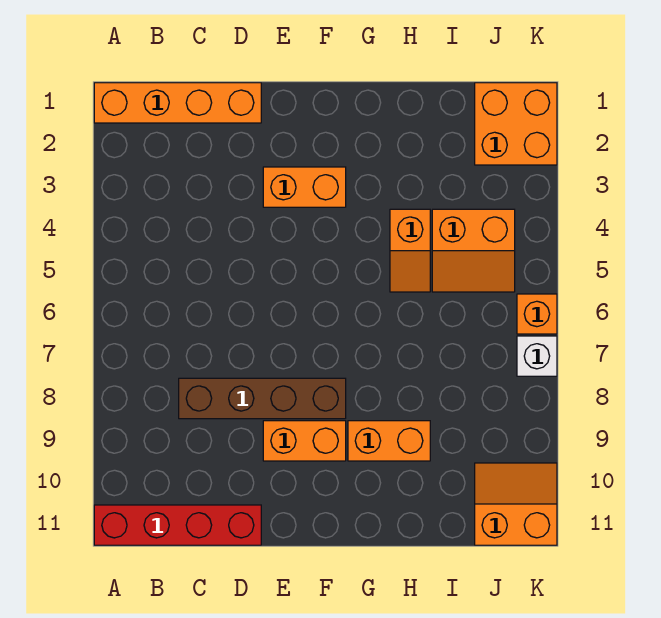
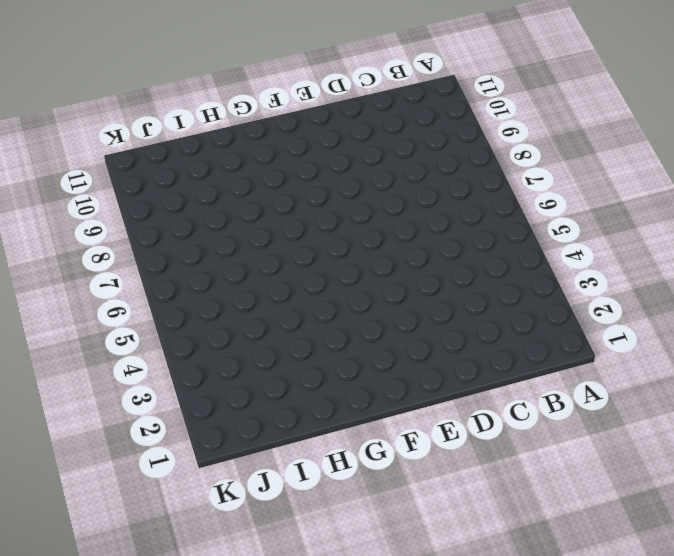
none -> orange 1x4 brick [94,83,261,123]
none -> red 1x4 brick [94,505,261,545]
none -> brown 1x4 brick [179,378,346,419]

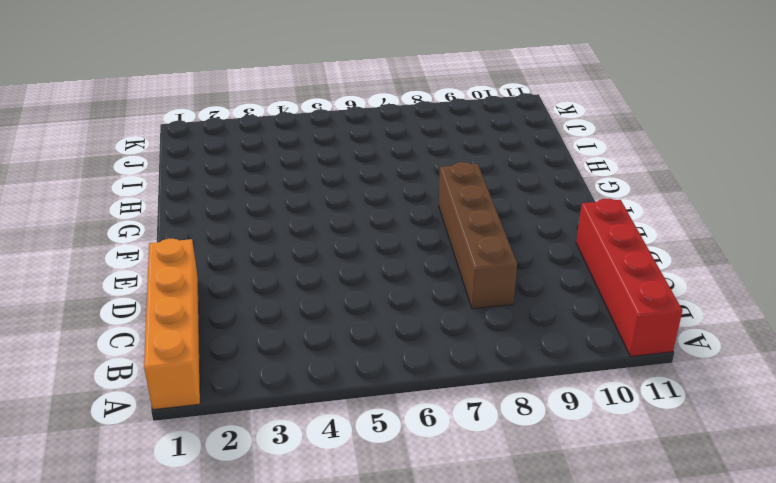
none -> orange 1x2 brick [263,167,346,207]
none -> orange 1x2 brick [263,421,346,461]
none -> orange 1x2 brick [348,421,430,461]

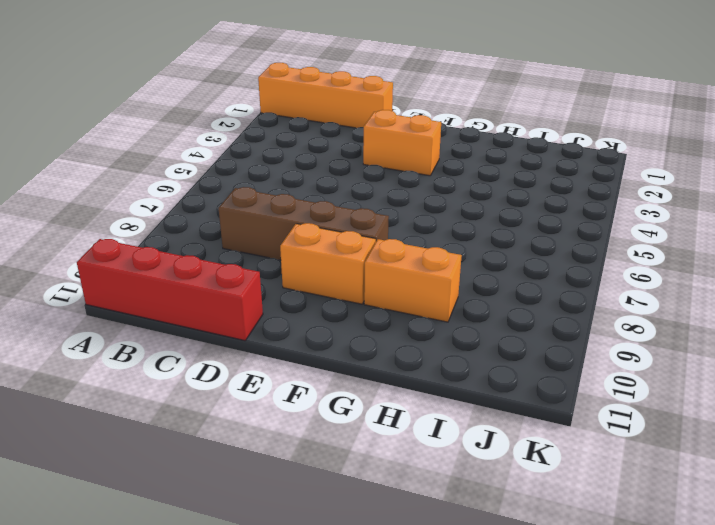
none -> orange 1x2 slope [390,209,430,292]
none -> orange 2x2 slope [432,209,515,292]
none -> orange 2x2 brick [475,83,557,165]

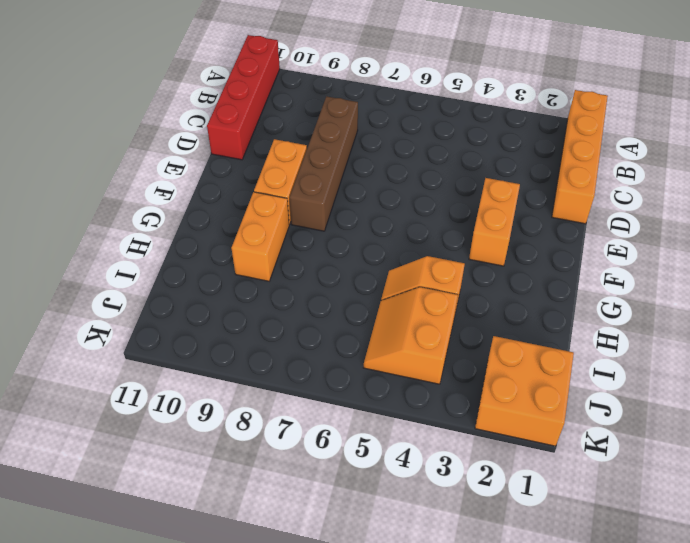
none -> orange 2x2 slope [475,463,557,545]
none -> orange 1x1 brick [517,294,557,334]
none -> white 1x1 brick [517,336,557,376]

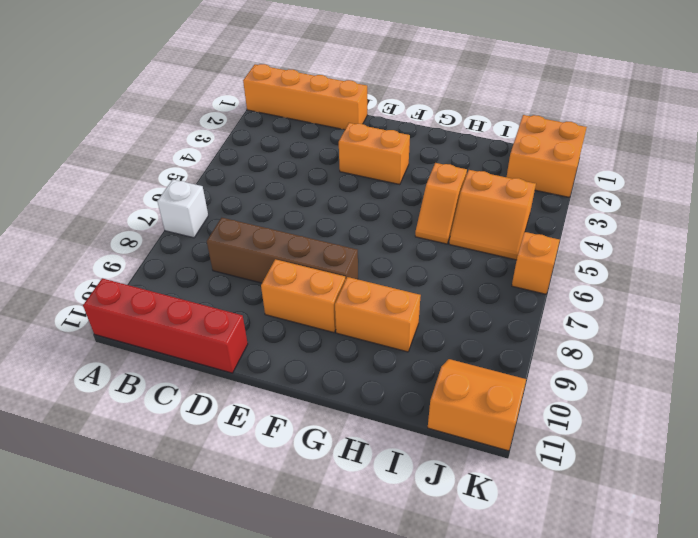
white 1x1 brick [157,180,208,238] -> white 1x1 brick moved to [517,336,557,376]

